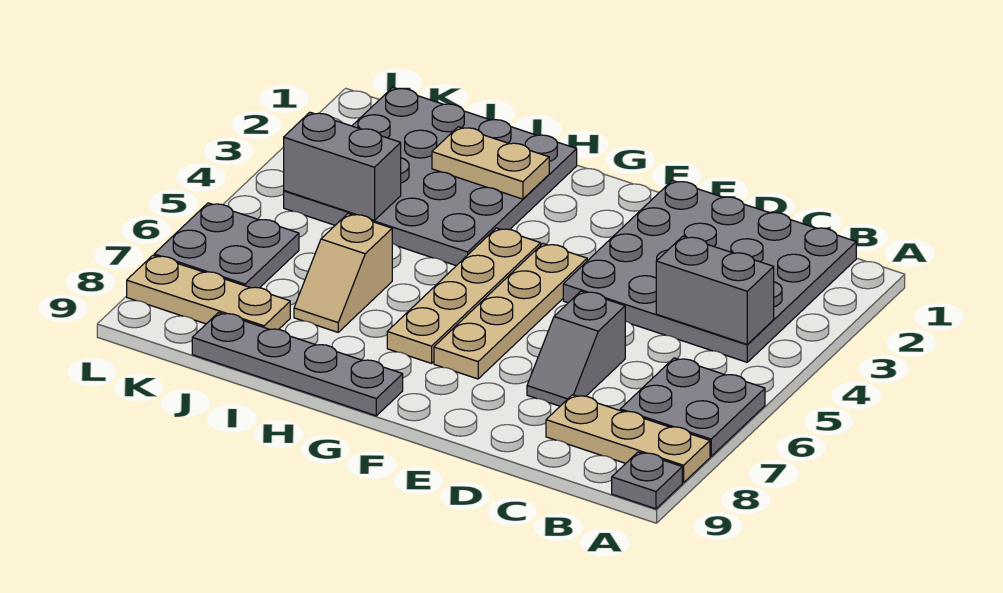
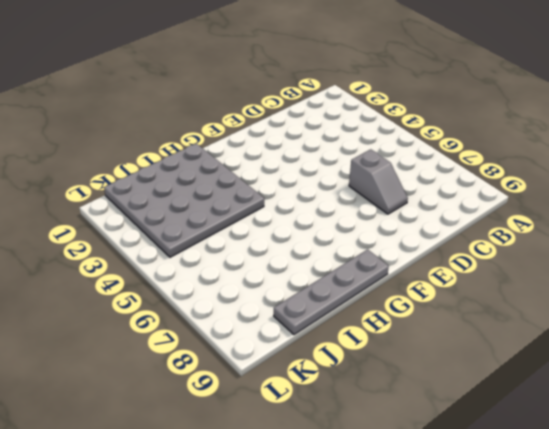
none -> grey 2x2 plate [620,358,765,456]
none -> tan 1x3 plate [546,395,710,483]
none -> grey 1x1 plate [612,452,682,509]

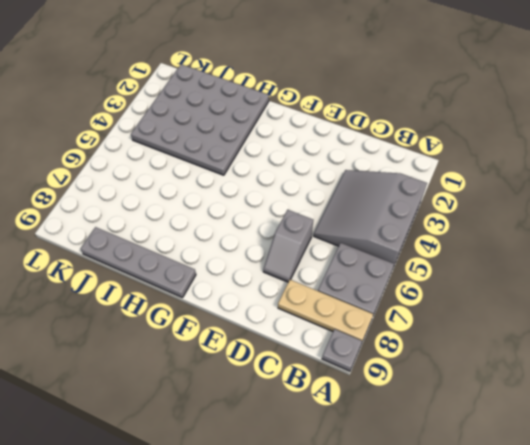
grey 3x3 slope [314,170,427,264] -> grey 4x4 plate [563,180,856,362]
none -> tan 1x4 plate [434,244,587,379]
none -> tan 1x4 plate [387,228,541,363]
none -> tan 1x2 slope [294,214,392,332]

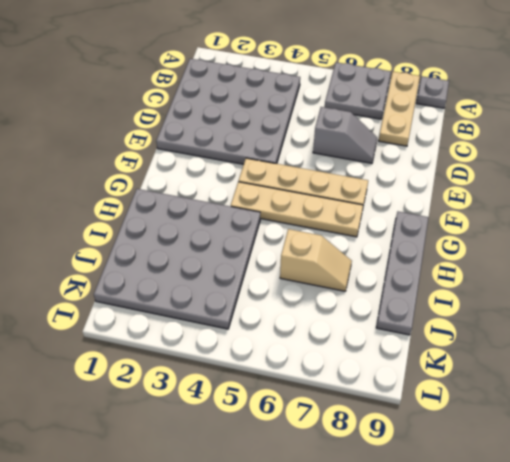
none -> tan 1x3 plate [127,255,290,330]
none -> grey 2x2 plate [154,203,299,288]
none -> grey 1x2 brick [656,236,774,345]

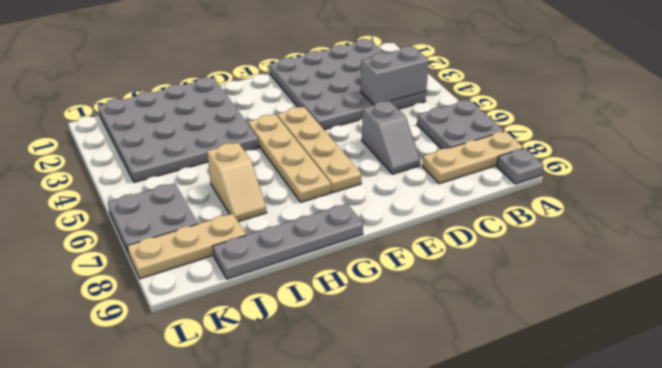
none -> tan 1x2 plate [432,127,549,199]
none -> grey 1x2 brick [284,112,401,220]

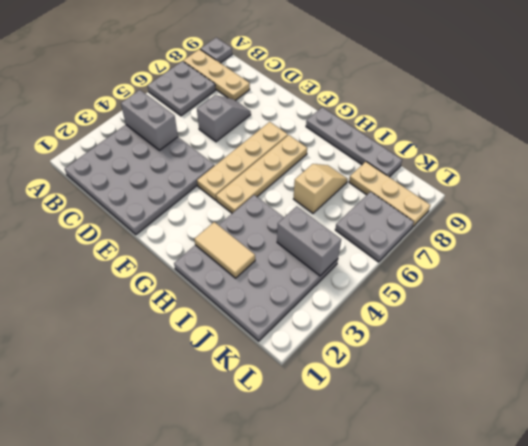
tan 1x2 tile [194,222,255,278] -> tan 1x2 plate [432,127,549,199]

